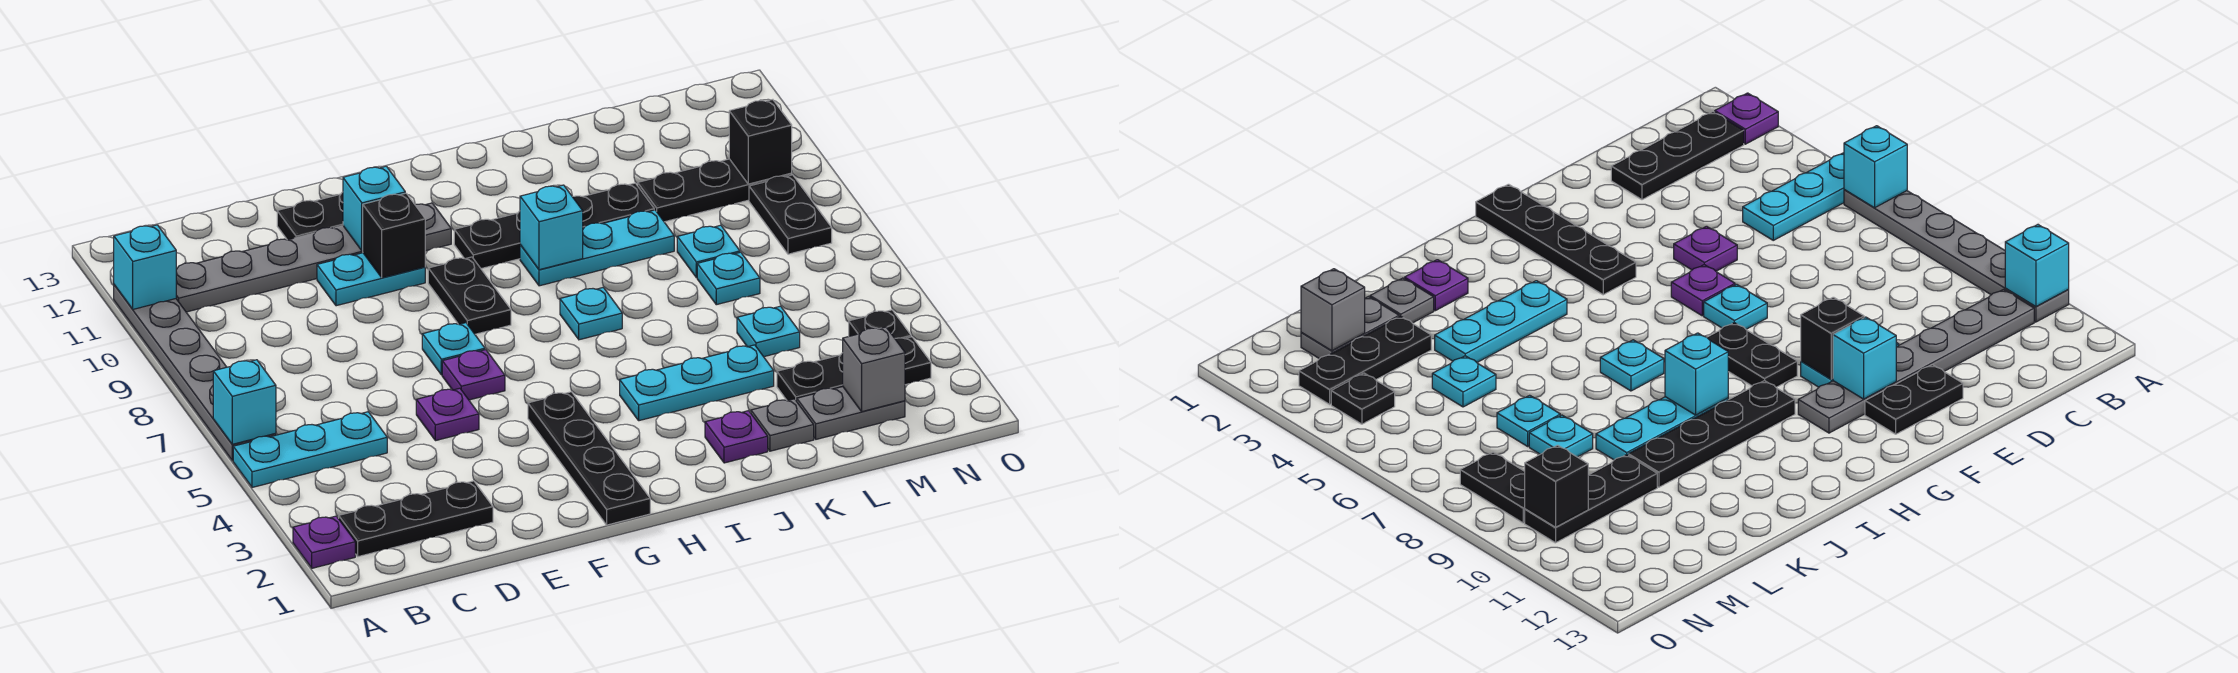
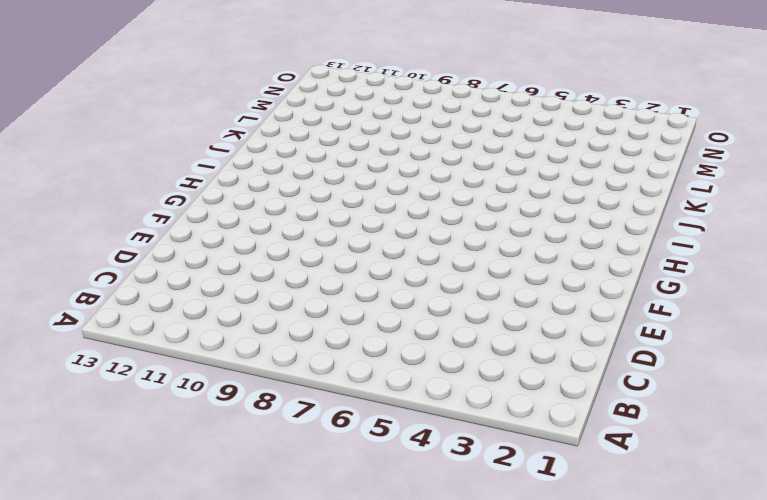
none -> purple 1x1 plate [293,516,355,568]
none -> cyan 1x3 plate [233,412,387,487]
none -> grey 1x6 plate [114,285,276,460]
none -> black 1x3 plate [339,481,493,557]

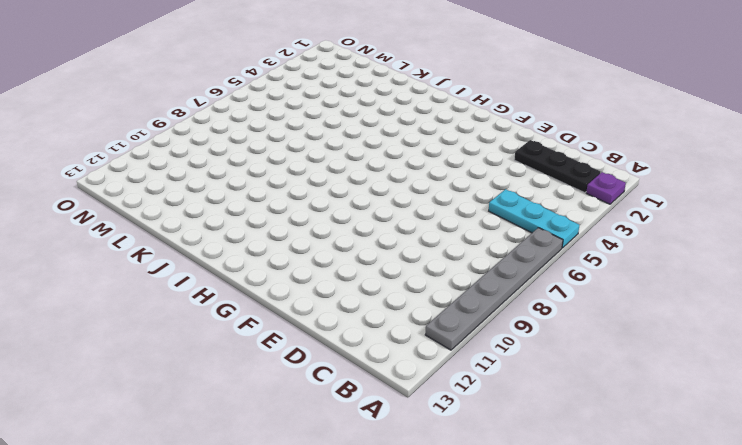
none -> grey 1x6 plate [176,203,451,312]
none -> purple 1x1 plate [416,388,479,441]
none -> cyan 1x2 plate [317,253,425,306]
none -> black 1x2 plate [277,192,343,240]

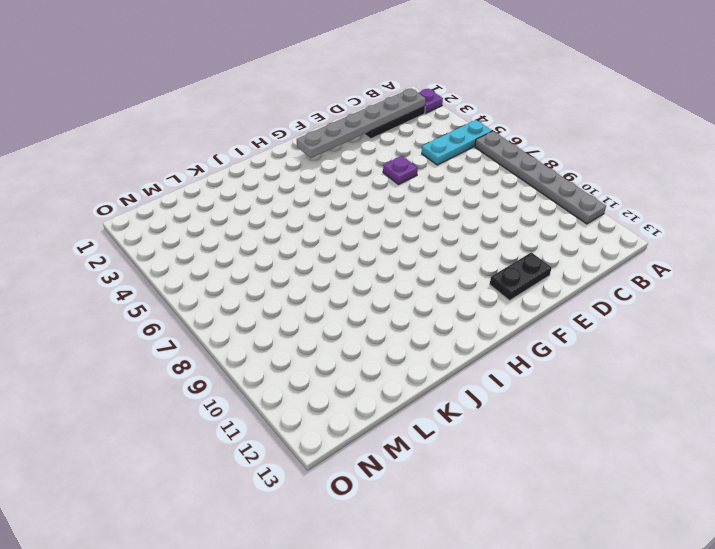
grey 1x6 plate [297,88,426,158] -> grey 1x6 plate moved to [176,203,451,312]
none -> cyan 1x2 plate [317,253,425,306]
none -> purple 1x1 plate [442,350,505,400]
none -> cyan 1x1 plate [422,323,485,375]
none -> black 1x4 plate [528,392,650,525]

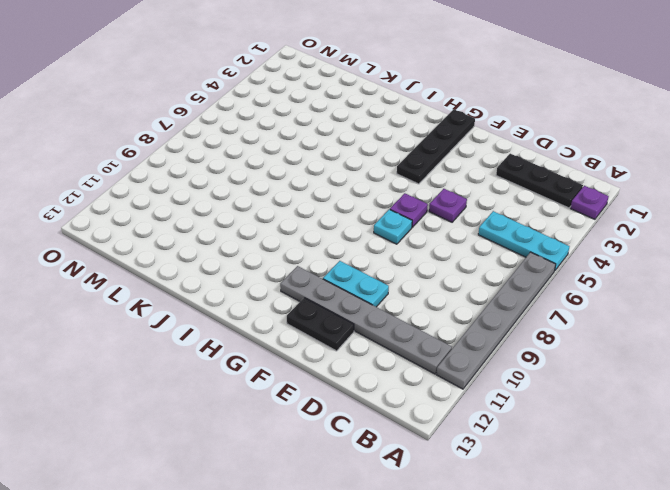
none -> black 1x2 plate [428,257,511,334]
none -> black 1x4 plate [454,183,654,269]
none -> cyan 1x3 plate [620,345,774,421]
none -> cyan 1x1 plate [560,288,622,340]

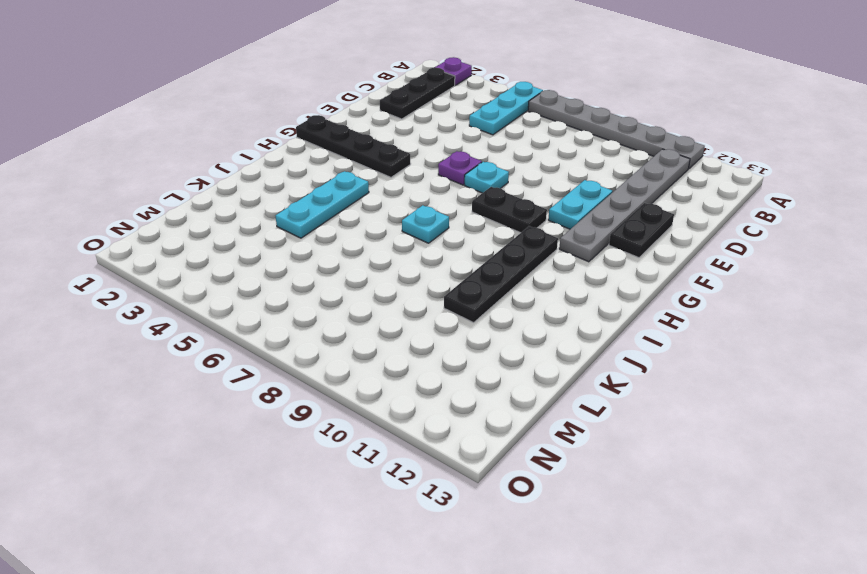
none -> purple 1x1 plate [416,388,479,441]
none -> cyan 1x3 plate [520,210,674,286]
none -> purple 1x1 plate [705,411,768,463]
none -> grey 1x1 plate [751,399,814,451]

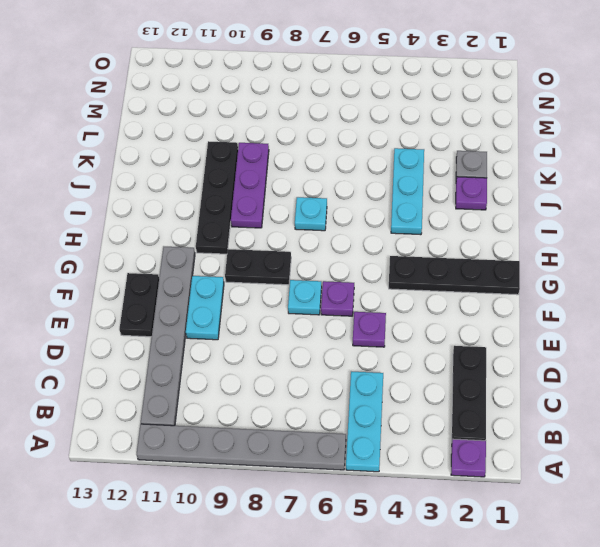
purple 1x3 plate [231,143,269,228] -> cyan 1x3 plate [520,210,674,286]
none -> grey 1x2 plate [797,387,905,439]
none -> black 1x3 plate [777,337,931,401]
none -> cyan 1x1 plate [737,306,800,357]
none -> cyan 1x1 plate [697,252,760,305]

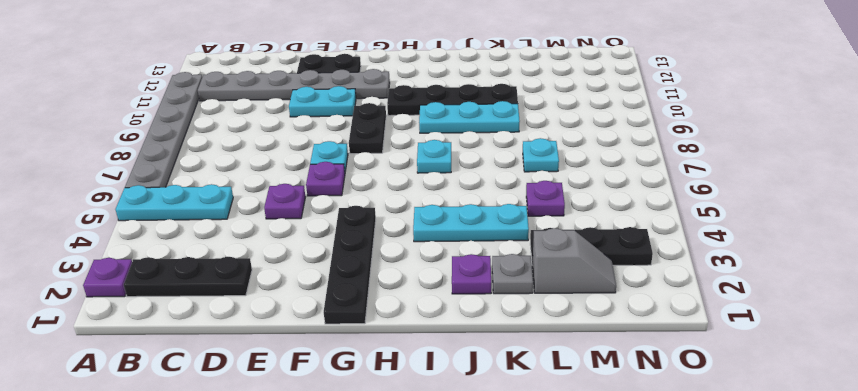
grey 1x2 slope [532,228,616,293] -> grey 1x2 plate [797,387,905,439]
purple 1x1 plate [526,181,565,216] -> cyan 1x1 plate [737,306,800,357]
none -> cyan 1x1 plate [677,225,740,278]
none -> black 1x3 plate [638,159,792,222]
none -> black 1x1 plate [849,310,911,339]
none -> black 1x2 plate [749,175,832,254]

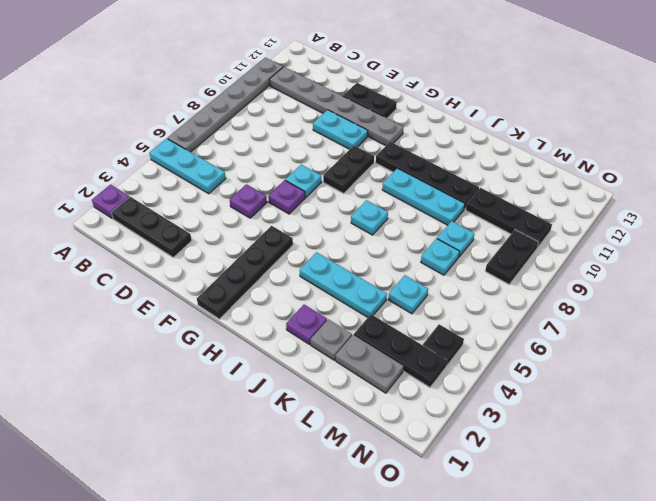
none -> cyan 1x1 brick [213,360,276,444]
none -> cyan 1x1 brick [114,225,176,309]
none -> black 1x1 brick [363,193,425,278]
none -> cyan 1x1 brick [343,166,405,251]

